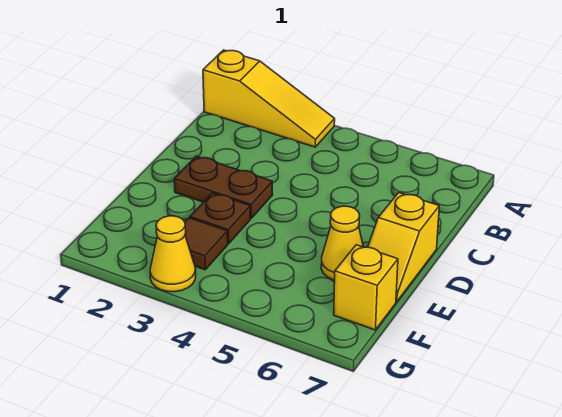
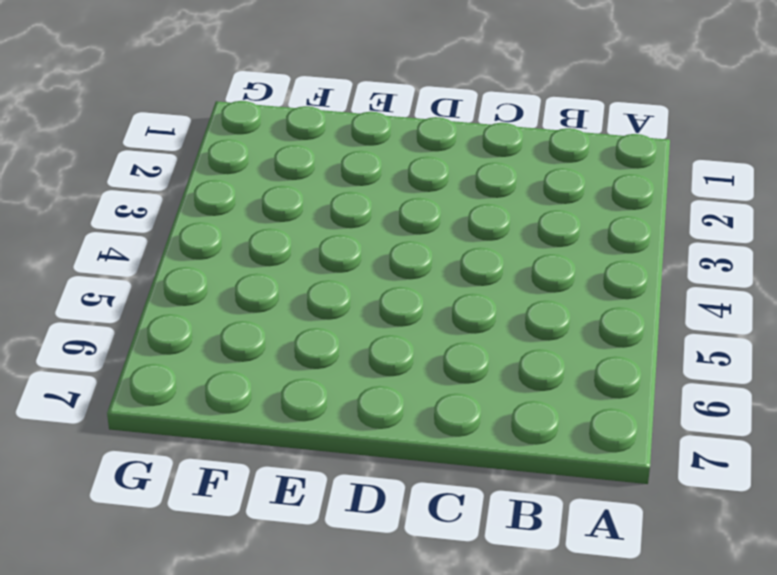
none -> yellow 1x3 slope [203,50,335,147]
none -> brown 1x2 plate [174,156,273,218]

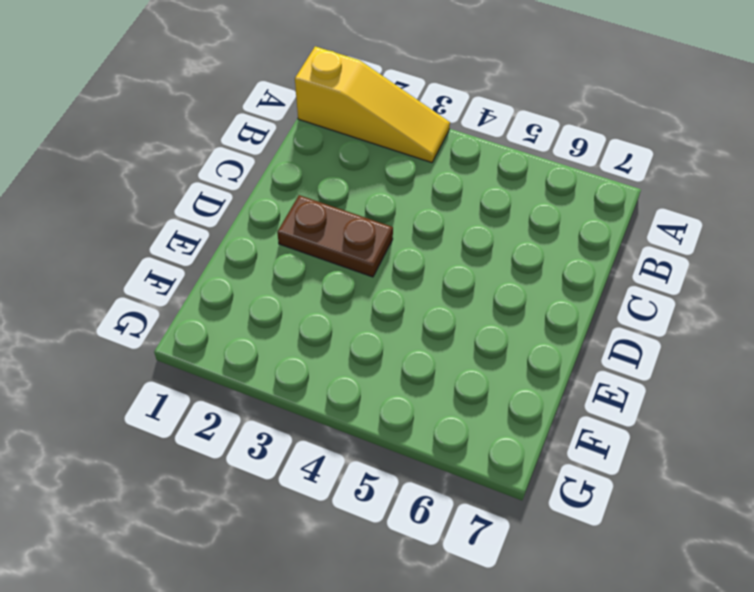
none -> yellow 1x2 slope [368,193,439,302]
none -> brown 1x1 plate [190,193,250,244]

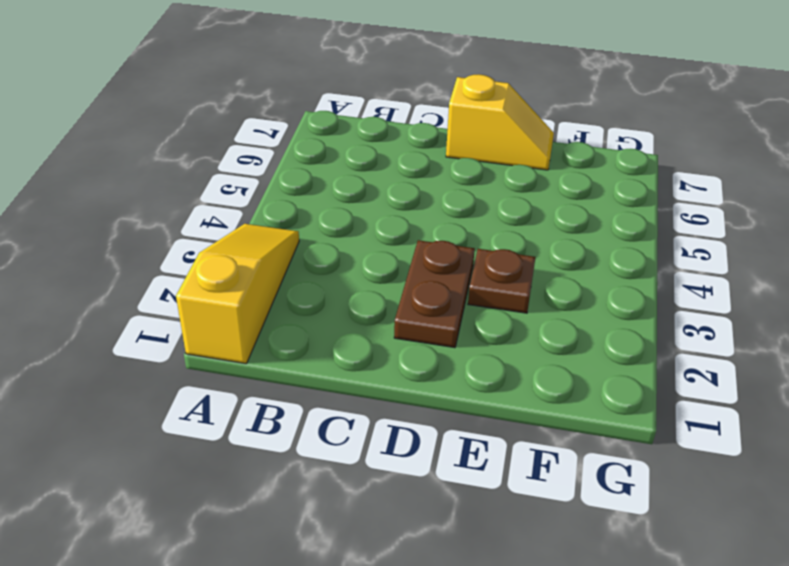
none -> yellow 1x1 cone [321,206,363,280]
none -> brown 1x1 tile [185,218,228,270]

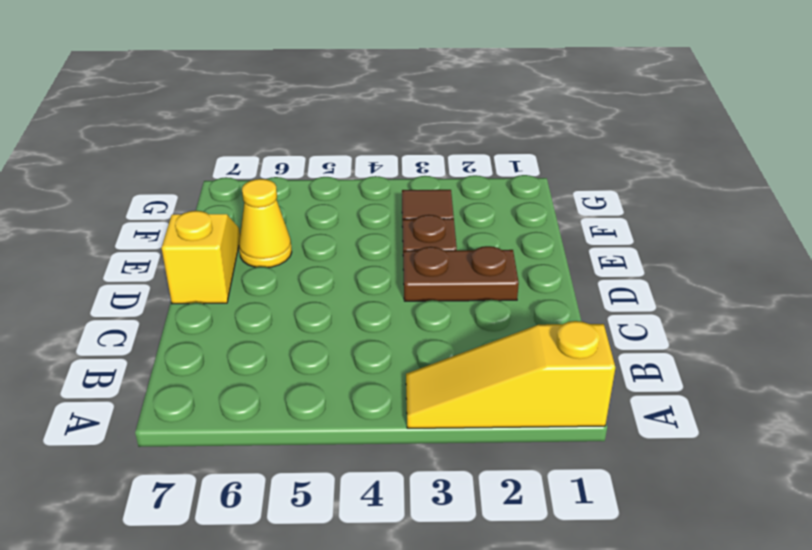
none -> yellow 1x1 brick [334,245,398,330]
none -> yellow 1x1 cone [150,216,196,292]

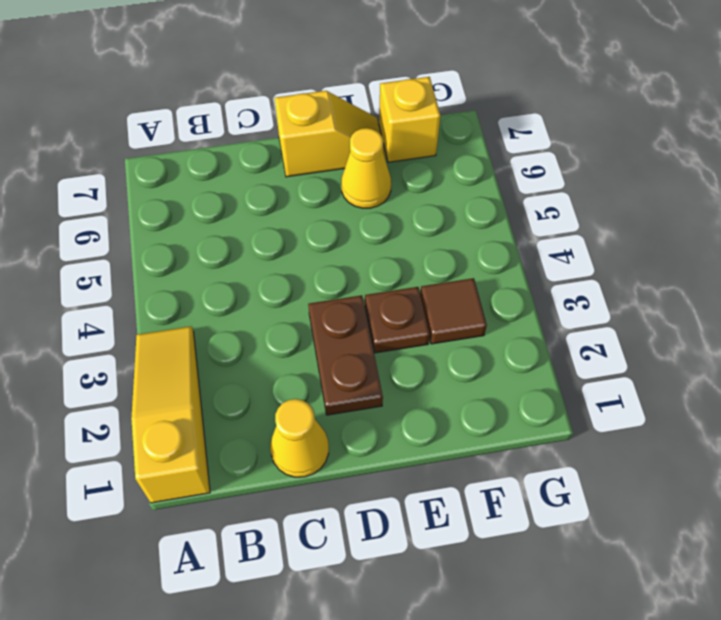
yellow 1x1 cone [270,399,329,477] -> yellow 1x1 cone moved to [150,216,196,292]

